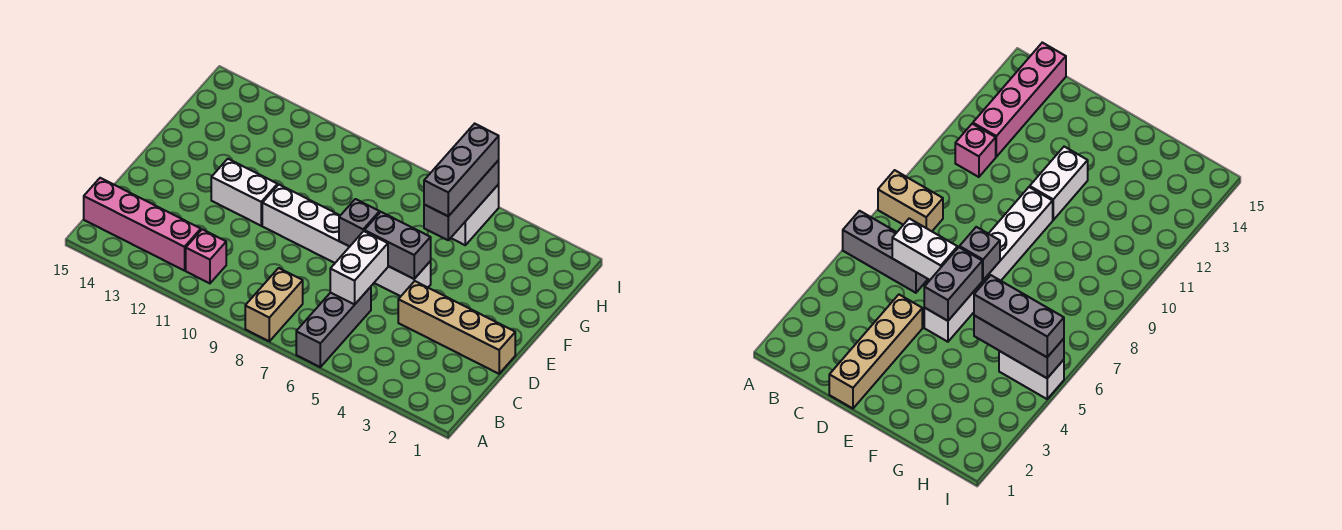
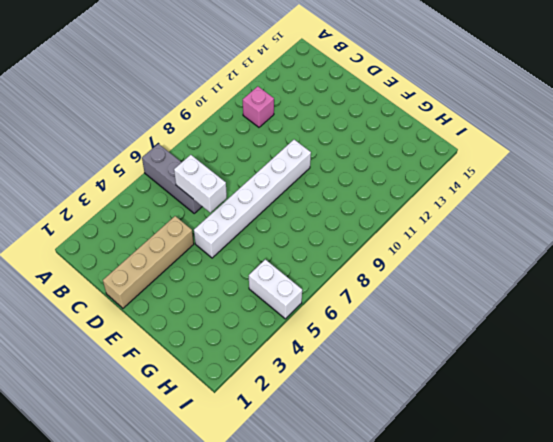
none -> tan 1x2 brick [245,268,303,341]
none -> pink 1x4 brick [84,178,201,271]
none -> white 1x2 brick [211,159,278,226]

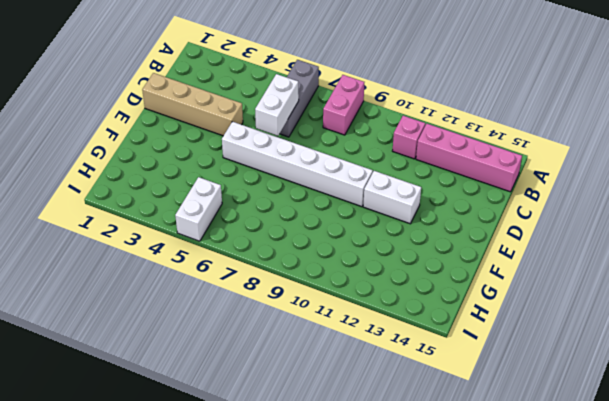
pink 1x2 brick [323,75,364,135] -> tan 1x2 brick [245,268,303,341]
none -> grey 1x2 brick [364,212,431,279]
none -> grey 1x1 brick [339,199,380,247]
none -> grey 1x3 brick [424,160,499,240]

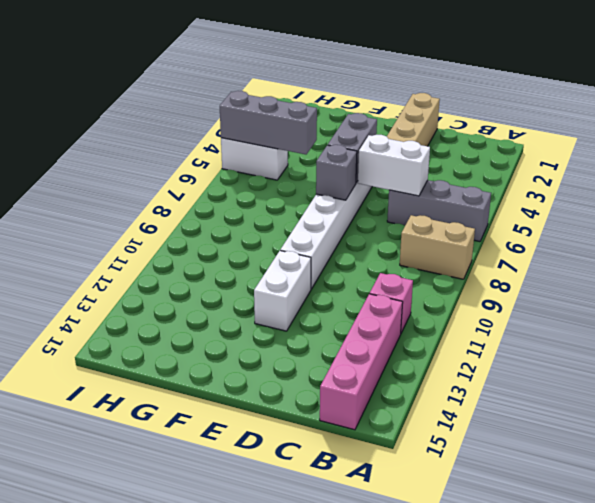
none -> grey 1x3 brick [424,124,499,216]

